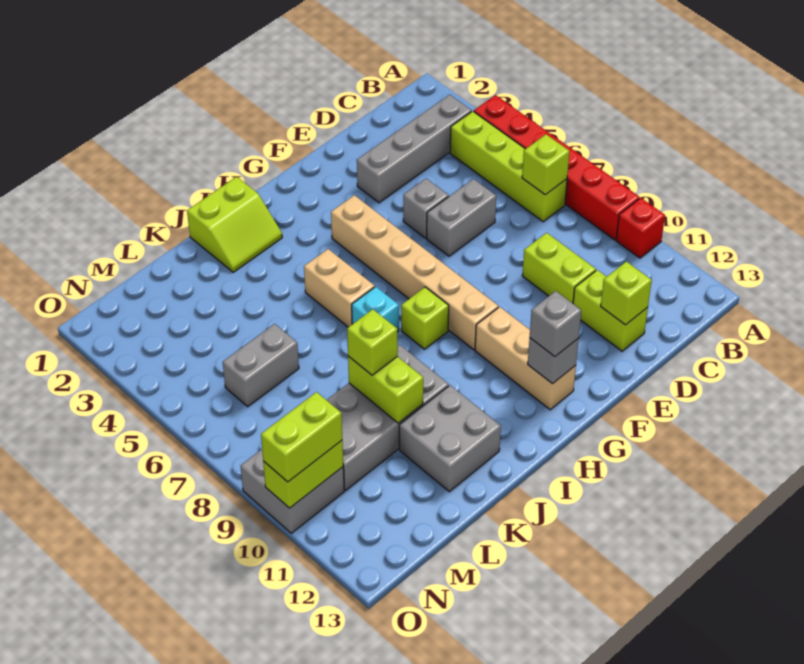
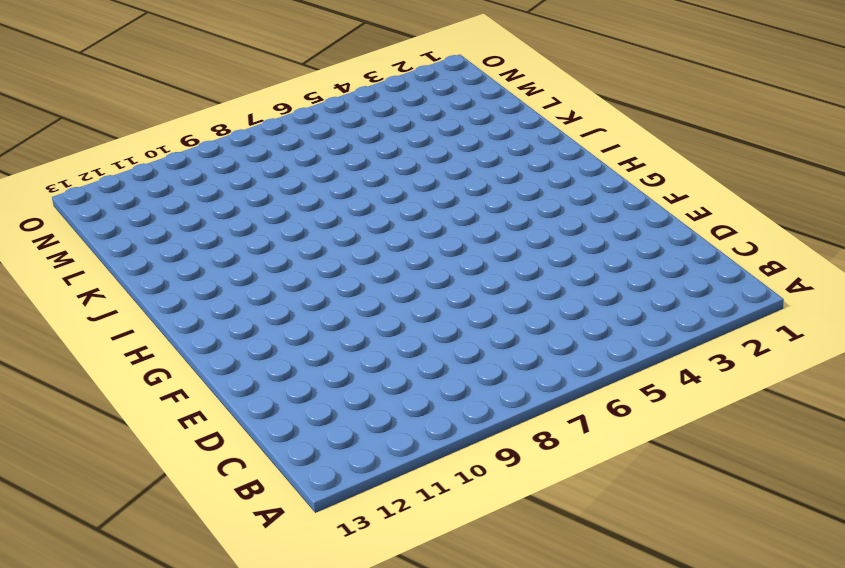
none -> red 1x6 brick [474,95,640,240]
none -> red 1x1 brick [616,198,665,258]
none -> grey 1x4 brick [357,95,472,203]

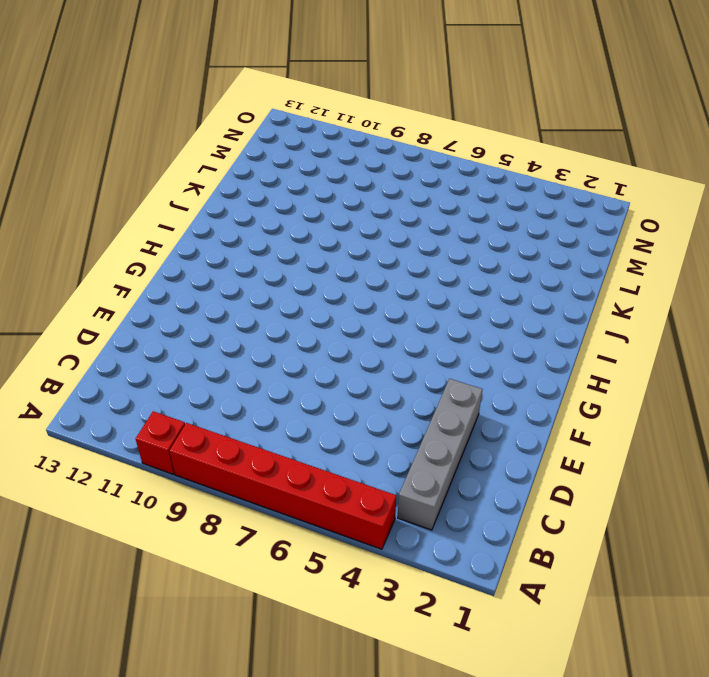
none -> lime 1x4 brick [450,111,567,222]
none -> grey 1x2 brick [427,179,496,256]
none -> lime 1x2 brick [522,233,596,303]

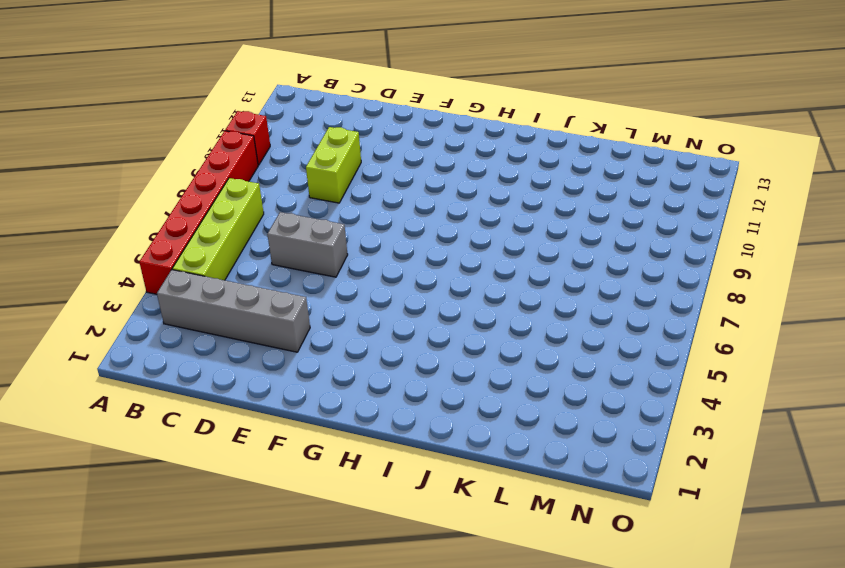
none -> lime 1x2 brick [573,270,648,351]
none -> grey 1x1 brick [403,179,449,238]
none -> tan 1x6 brick [331,195,498,350]

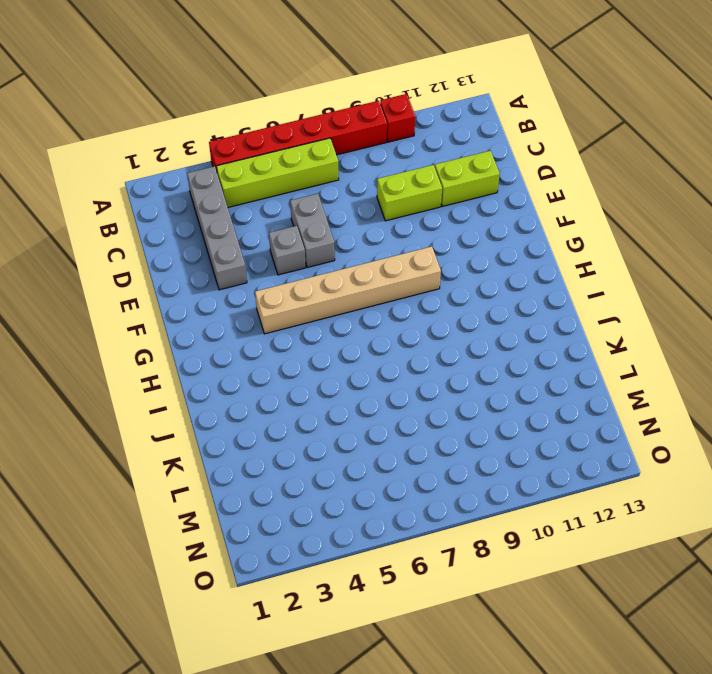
none -> tan 1x3 brick [475,307,576,410]
none -> lime 1x1 brick [401,287,449,349]
none -> lime 2x2 slope [187,177,282,272]

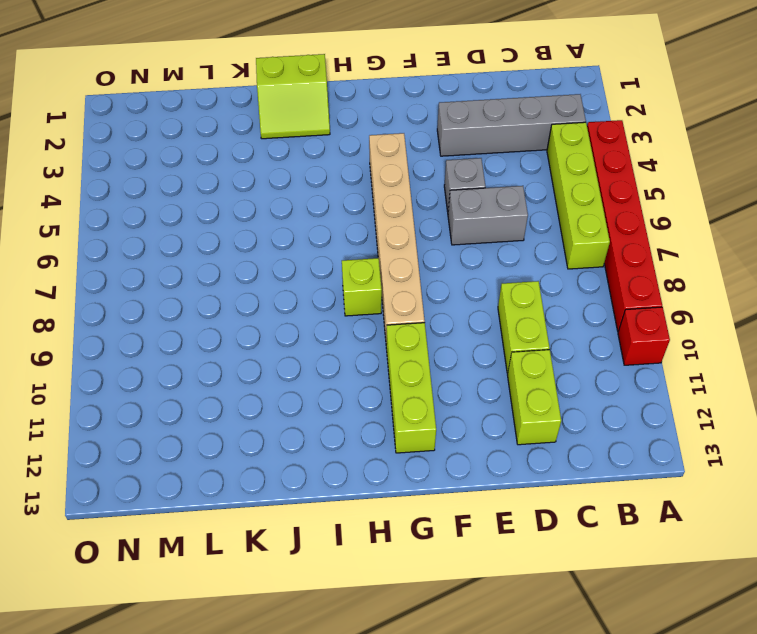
lime 1x3 brick [386,323,436,453] -> tan 1x3 brick [475,307,576,410]
none -> tan 1x2 brick [304,249,375,327]
none -> cyan 1x1 brick [352,287,399,332]
none -> grey 2x4 brick [327,345,449,491]

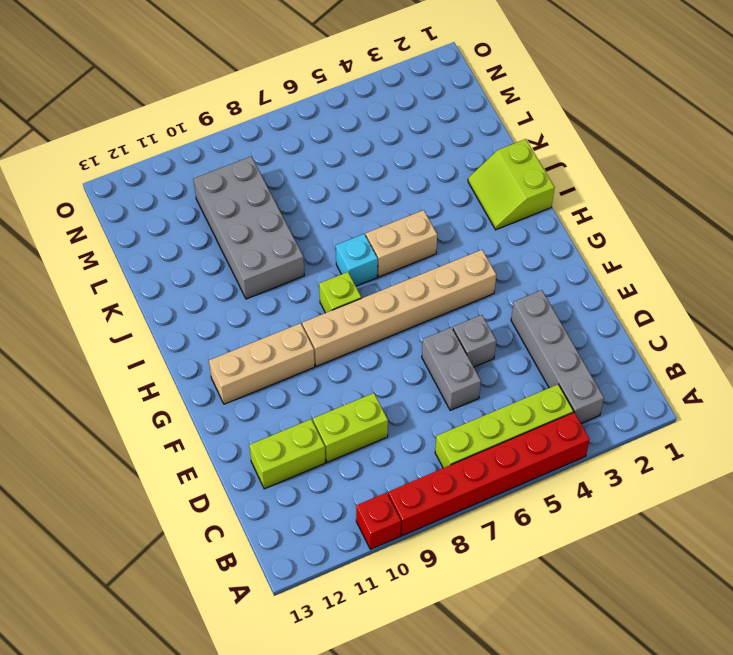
none -> grey 2x2 brick [399,385,501,492]
none -> grey 1x2 brick [223,324,299,407]
none -> grey 2x2 brick [241,449,344,533]

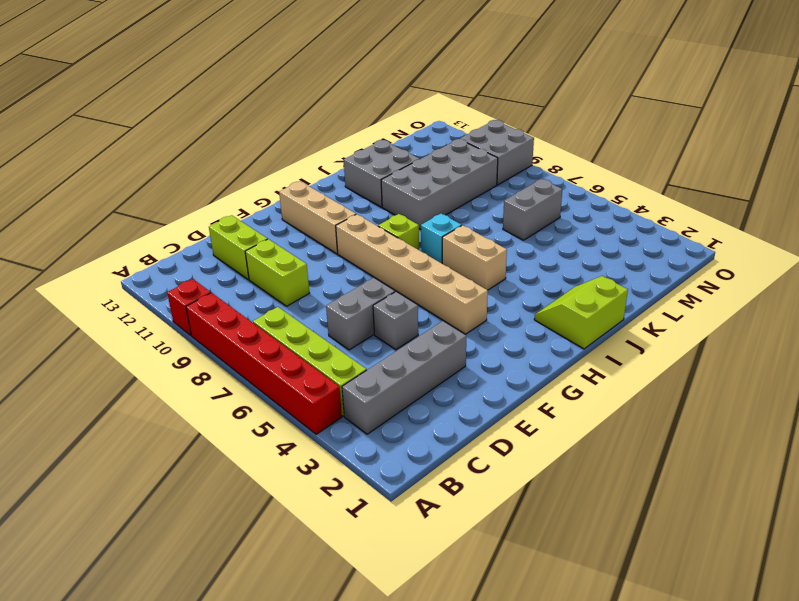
none -> lime 1x1 brick [522,134,570,195]
none -> lime 1x1 brick [601,262,652,325]
none -> grey 1x1 brick [528,338,579,384]

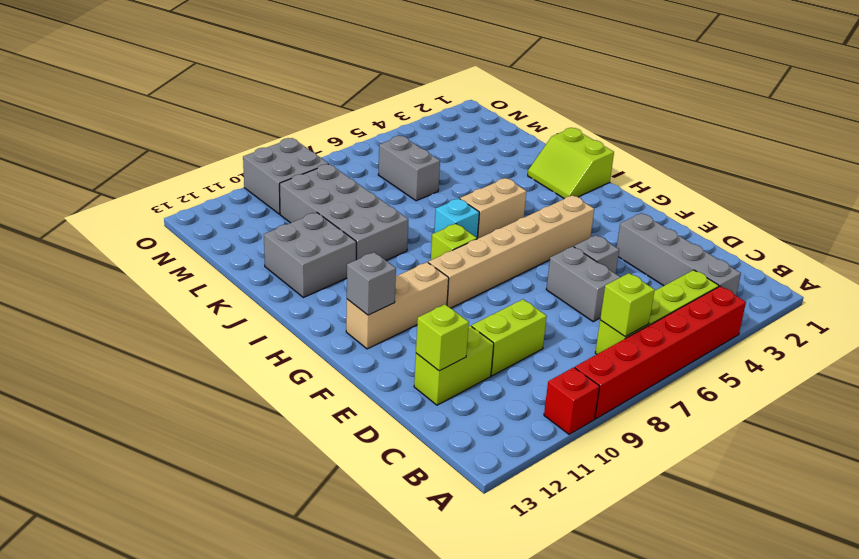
none -> lime 1x2 brick [348,356,423,423]
none -> lime 1x2 brick [263,441,343,508]
none -> grey 1x1 brick [530,291,581,357]

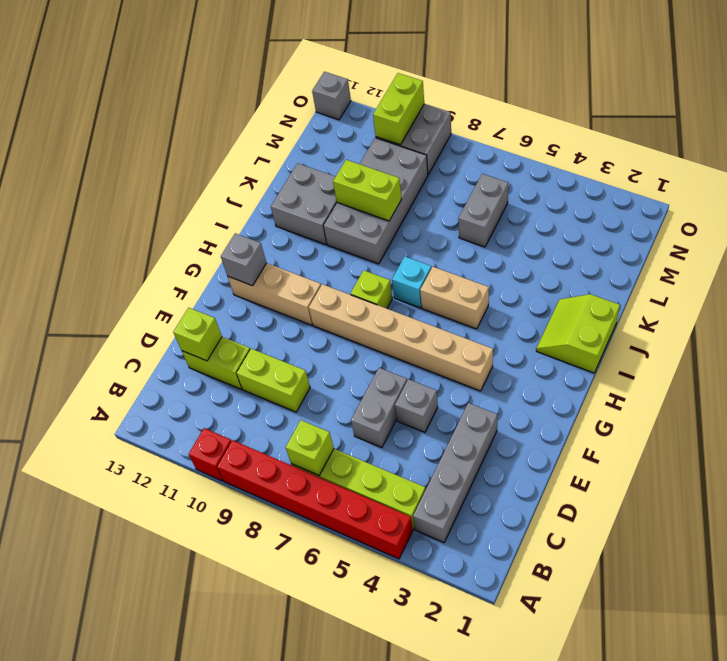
grey 1x1 brick [312,72,351,120] -> grey 1x1 brick moved to [530,291,581,357]
none -> lime 1x1 brick [347,309,398,375]
none -> lime 1x2 brick [261,392,342,482]

